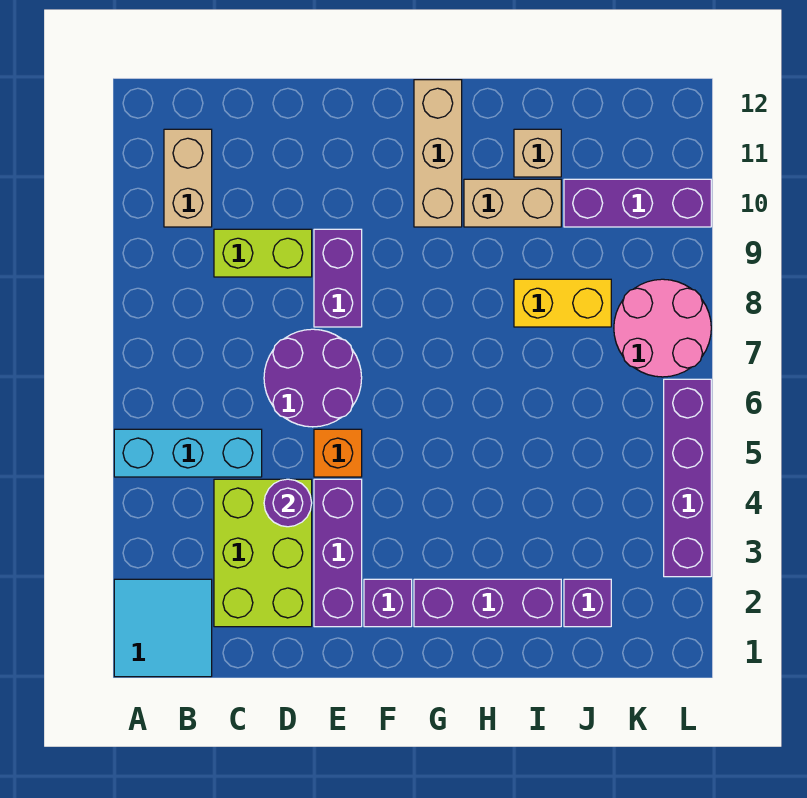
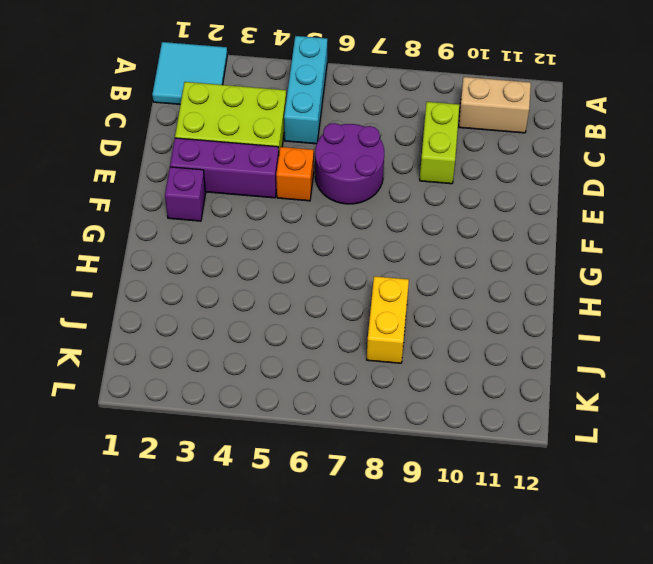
none -> purple 1x2 brick [314,229,362,327]
none -> purple 1x3 brick [414,579,561,627]
none -> tan 1x3 brick [414,80,462,227]

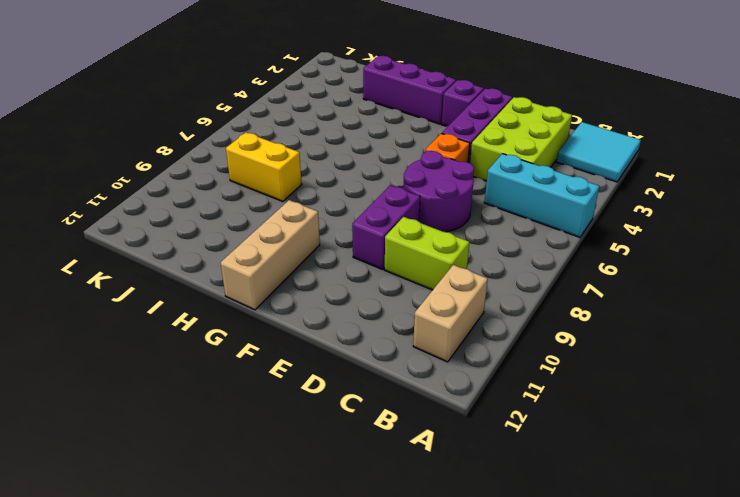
none -> tan 1x2 brick [464,179,561,227]
none -> tan 1x1 brick [514,129,561,177]
none -> purple 1x1 brick [564,579,611,627]

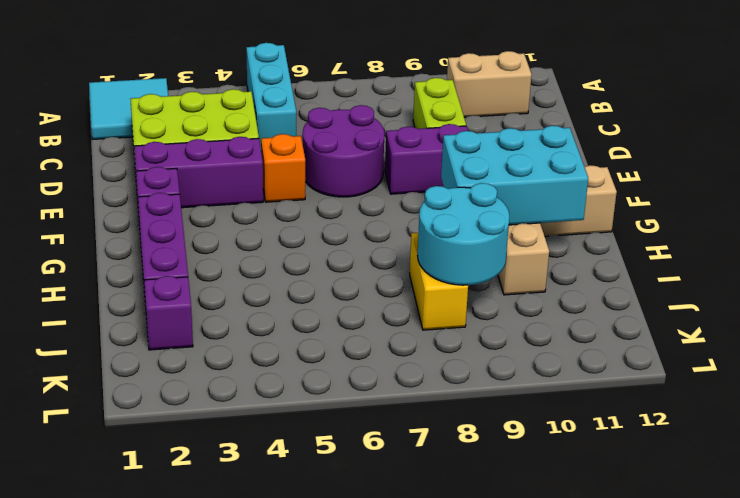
cyan 2x3 brick [441,126,588,225] -> none
cyan 2x2 round brick [417,183,509,285] -> none
none -> tan 1x1 brick [514,129,561,177]
none -> purple 1x3 brick [564,179,711,227]
none -> pink 2x2 round brick [614,279,711,377]

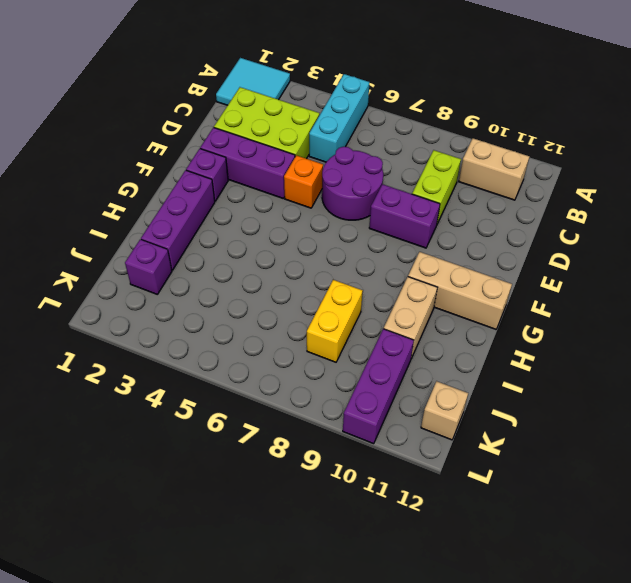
tan 1x1 brick [421,381,468,440] -> tan 1x1 brick moved to [514,129,561,177]
none -> pink 2x2 round brick [614,279,711,377]
none -> purple 1x4 brick [664,379,711,577]
none -> purple 1x1 round brick [264,479,312,527]

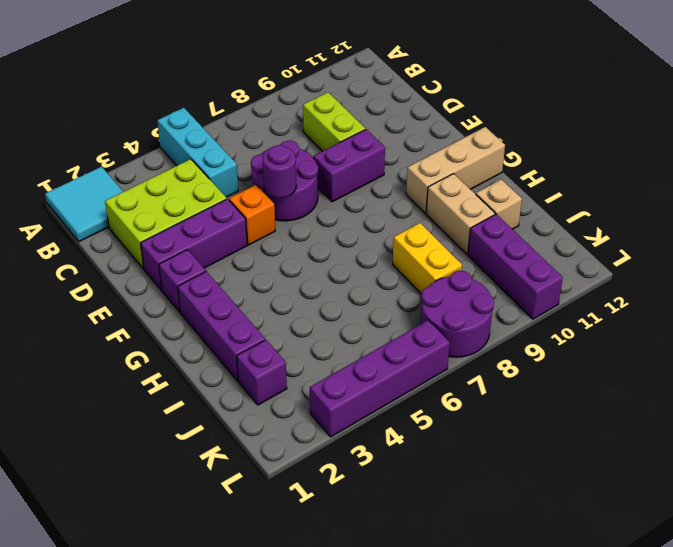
purple 1x1 round brick [263,145,296,198] -> purple 1x1 round brick moved to [264,479,312,527]
purple 2x2 round brick [421,270,494,357] -> pink 2x2 round brick [614,279,711,377]
none -> tan 1x2 brick [164,129,212,227]

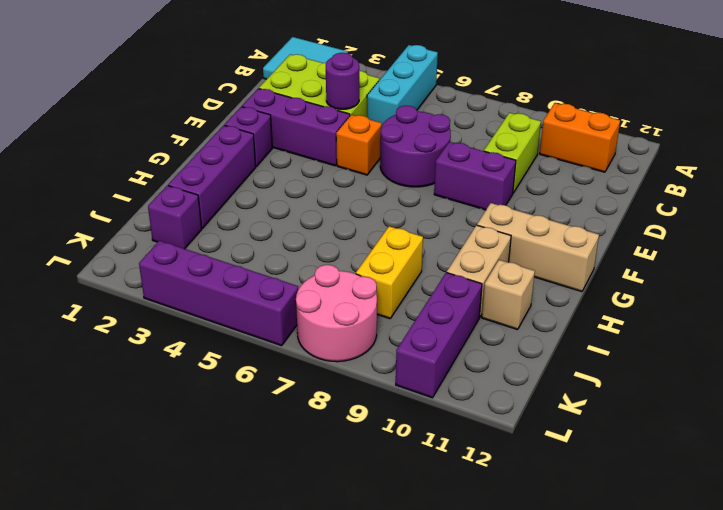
orange 1x2 brick [540,103,620,172] -> tan 1x2 brick [164,129,212,227]

